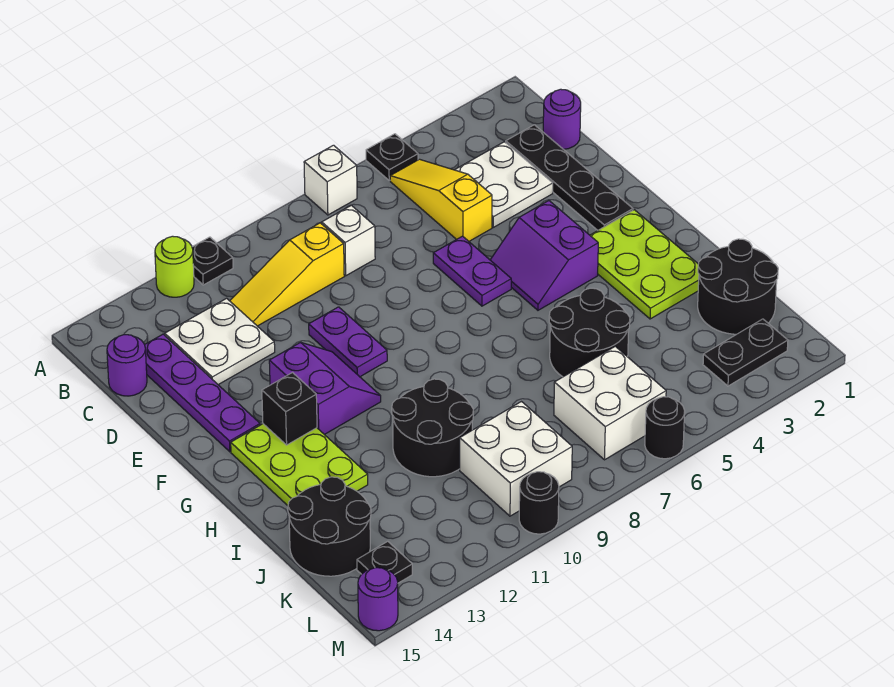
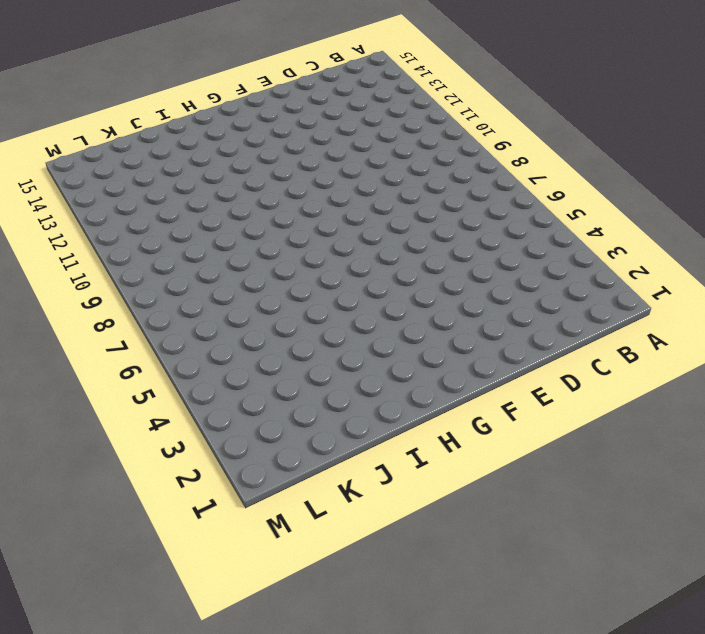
none -> black 1x1 plate [366,134,418,180]
none -> white 1x1 brick [304,145,357,215]
none -> black 1x1 plate [192,237,233,285]
none -> lime 1x1 round brick [155,236,194,297]

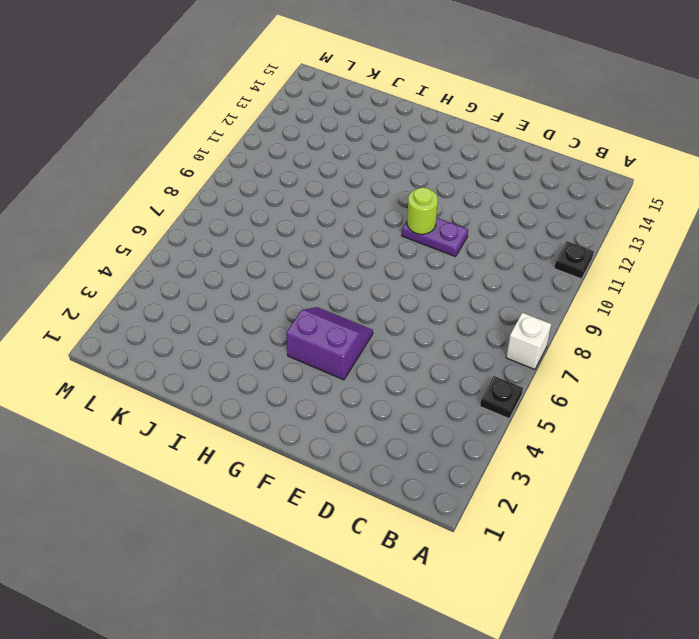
lime 1x1 round brick [407,187,438,234] -> lime 1x1 round brick moved to [155,236,194,297]
none -> yellow 1x3 slope [390,159,492,241]
none -> purple 1x1 round brick [543,89,581,149]
none -> black 1x4 plate [506,125,633,230]
none -> white 2x2 plate [455,142,553,227]

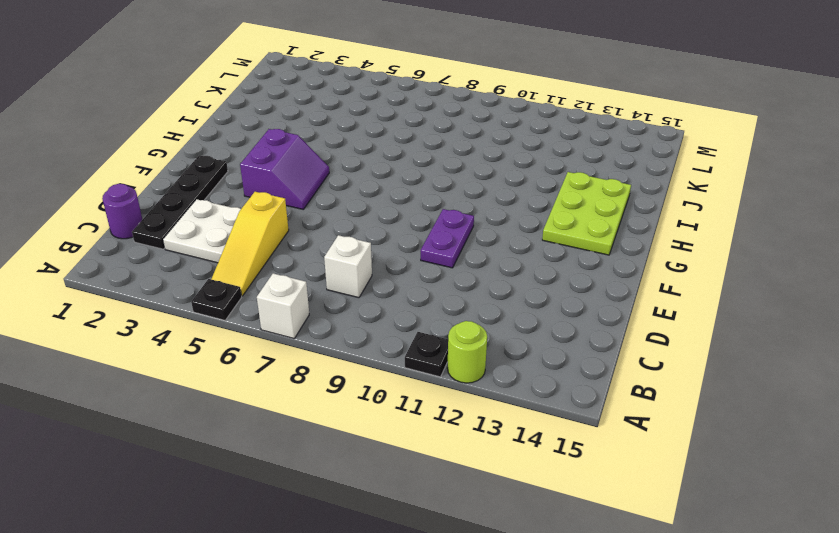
none -> yellow 1x3 slope [230,223,344,326]
none -> white 2x2 plate [165,298,275,385]
none -> purple 1x4 plate [145,334,260,452]
none -> purple 1x1 round brick [107,335,147,396]

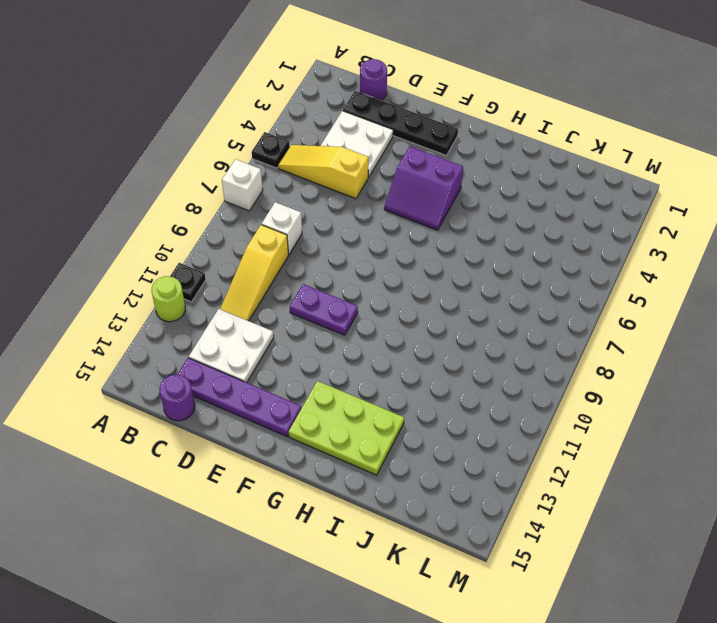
none -> purple 1x2 plate [433,236,511,306]
none -> purple 2x2 slope [269,342,381,435]
none -> lime 2x3 plate [590,210,699,319]
none -> black 2x2 round brick [549,288,630,377]

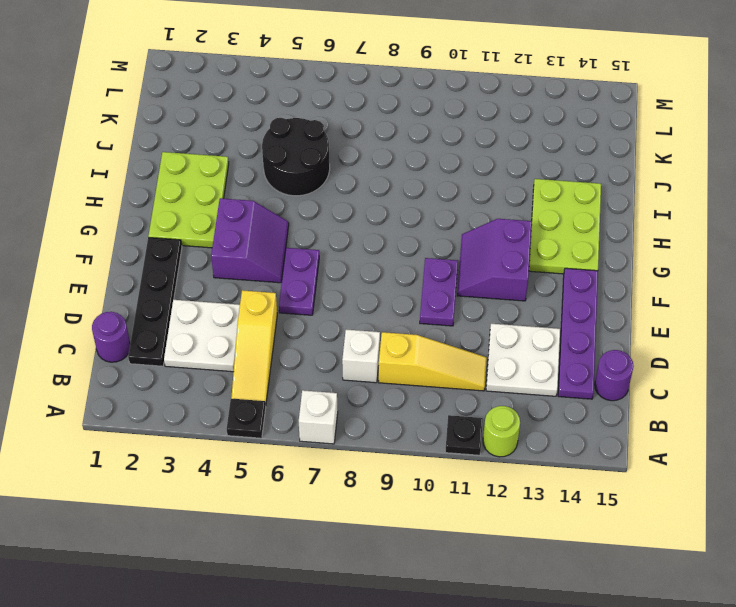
none -> black 2x2 round brick [392,379,473,477]
none -> black 2x2 round brick [698,239,778,334]
none -> black 2x2 round brick [288,477,371,576]
none -> white 2x2 brick [554,346,666,460]

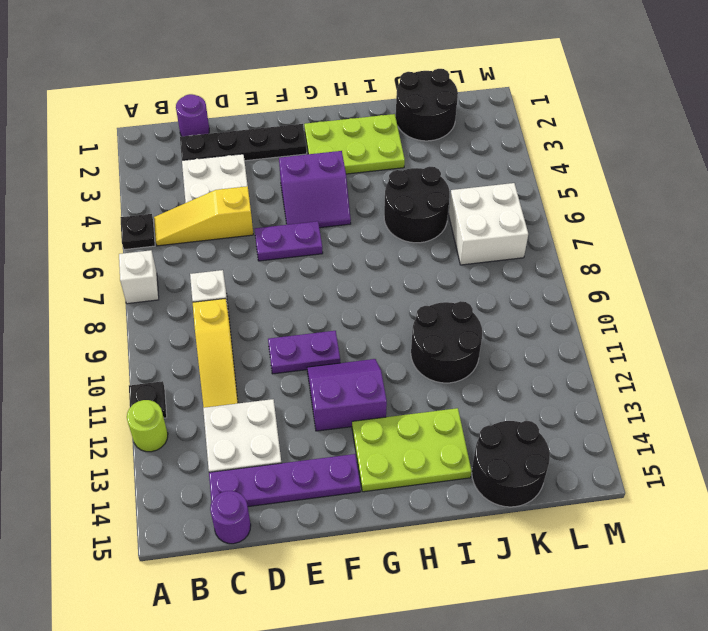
none -> white 2x2 brick [460,402,572,516]
none -> black 1x2 plate [703,319,788,386]
none -> black 1x1 plate [357,541,412,583]
none -> black 1x1 round brick [645,397,685,459]

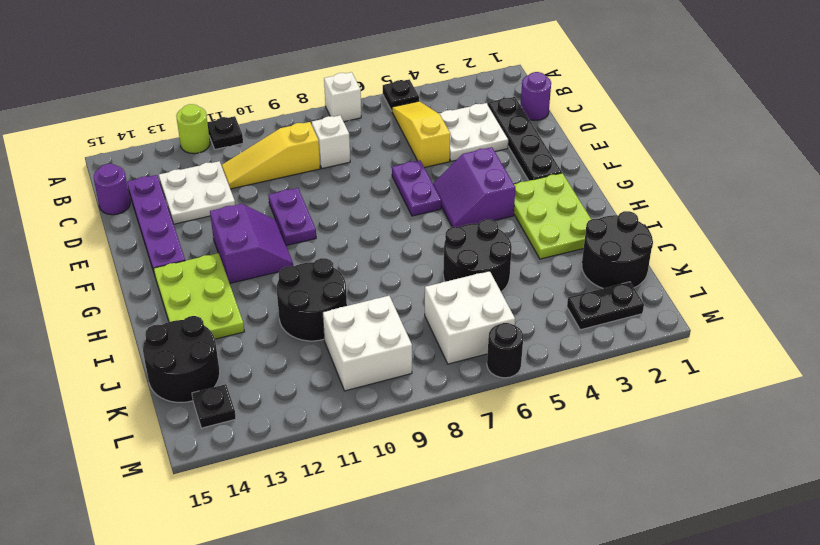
none -> black 1x1 round brick [519,472,559,534]
none -> purple 1x1 round brick [358,568,398,631]
none -> black 1x1 brick [262,373,317,445]

